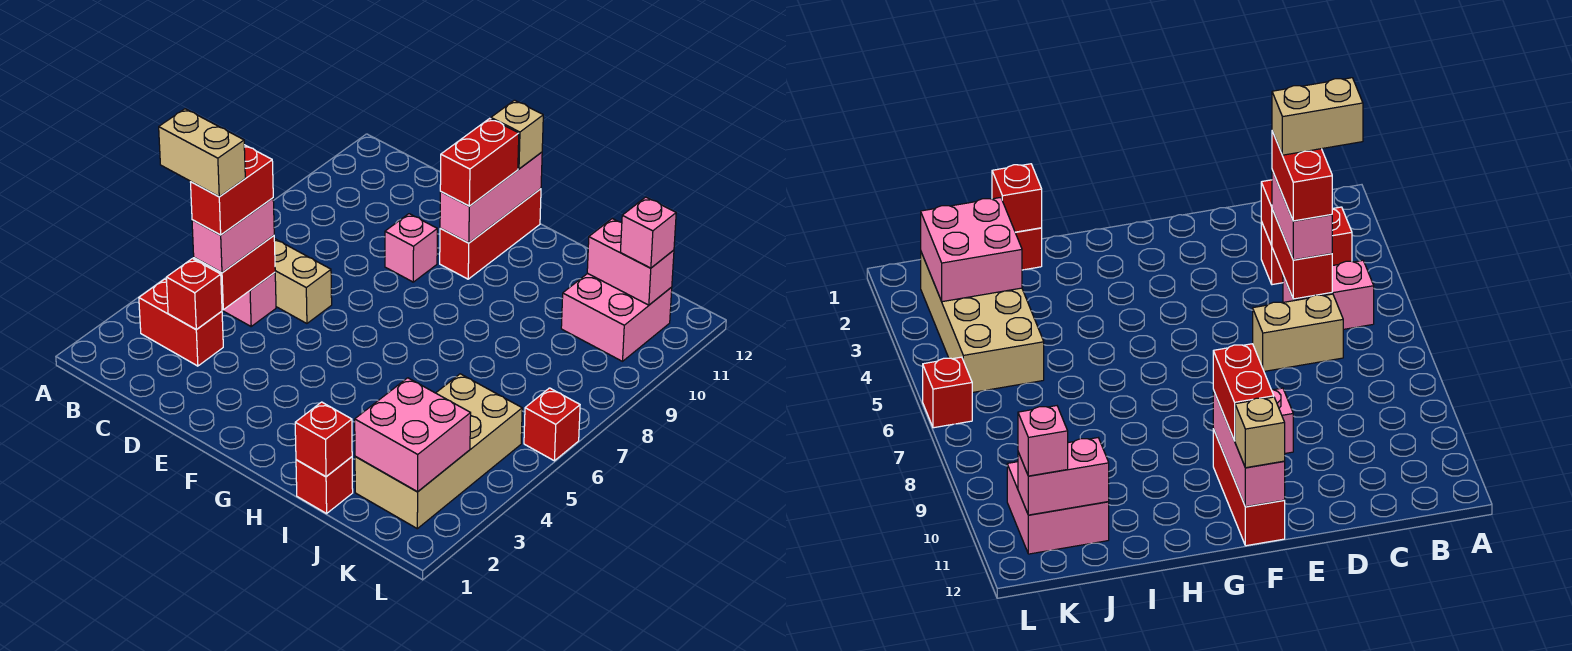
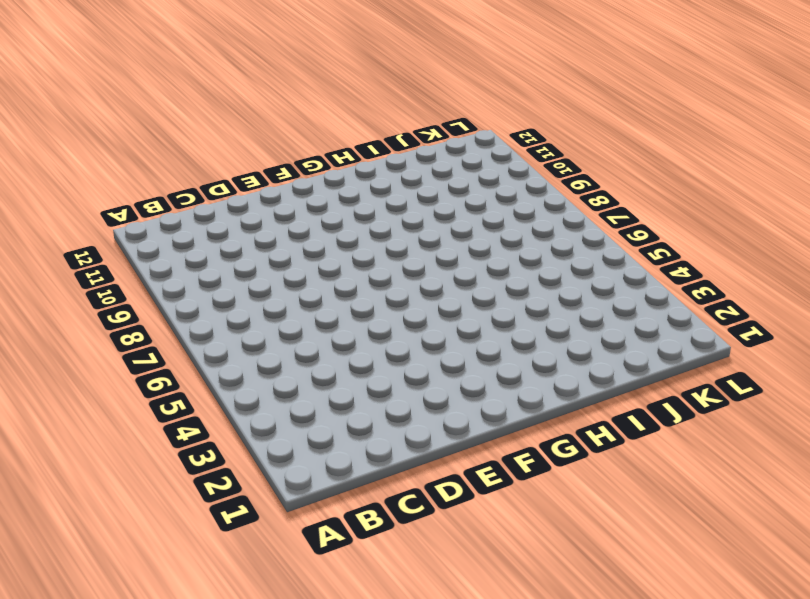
none -> red 1x2 brick [139,279,223,366]
none -> pink 1x2 brick [222,272,276,326]
none -> tan 1x2 brick [274,239,332,323]

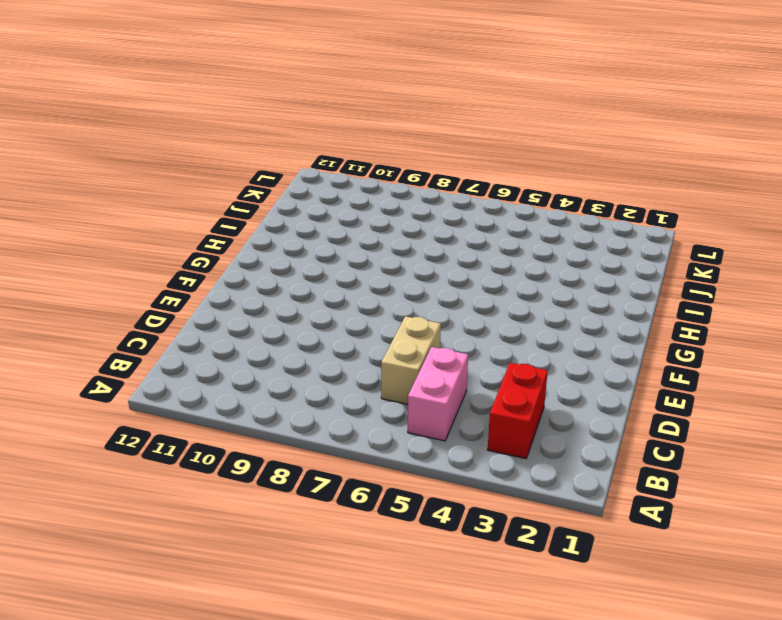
none -> pink 1x1 brick [385,214,437,282]
none -> red 1x3 brick [440,189,541,279]
none -> red 1x1 brick [296,457,353,513]

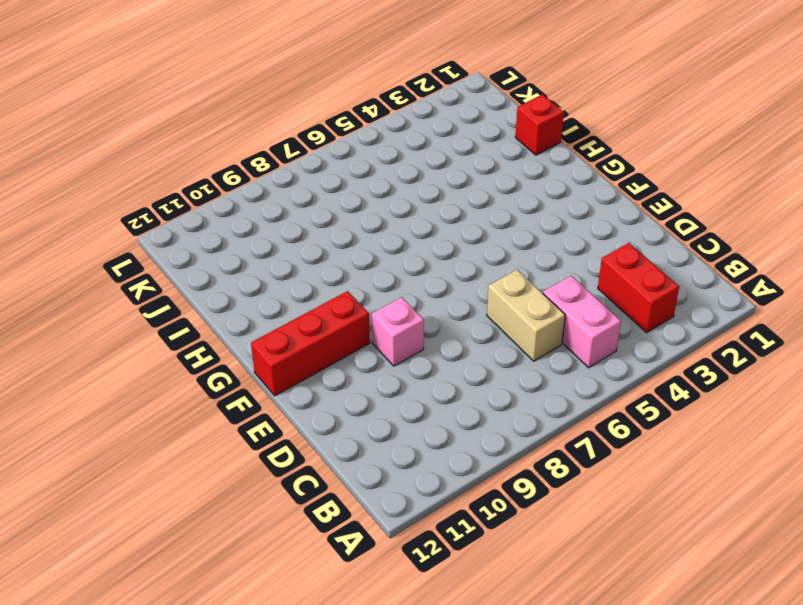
none -> tan 2x4 brick [355,374,522,529]
none -> pink 2x2 brick [561,273,672,361]
none -> red 1x1 brick [524,388,580,461]

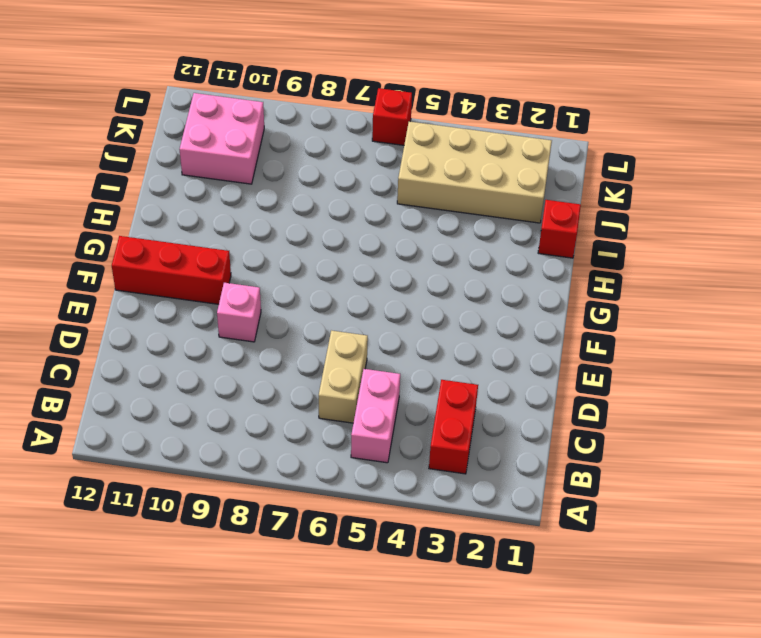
none -> red 1x1 brick [166,258,222,330]
none -> red 1x2 brick [193,236,275,310]
none -> pink 1x3 brick [440,152,542,243]

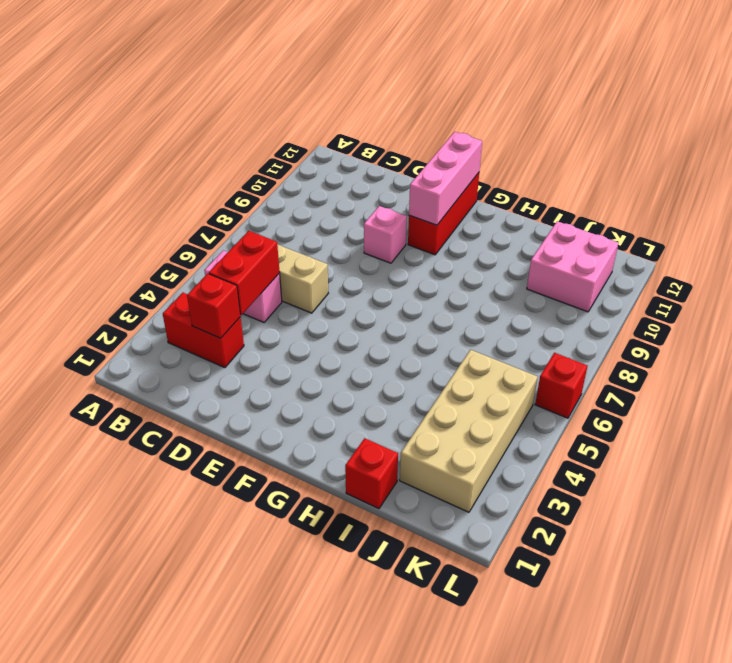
none -> red 1x1 brick [295,402,352,477]
none -> pink 2x2 brick [355,378,471,492]
none -> pink 1x2 brick [587,219,674,305]

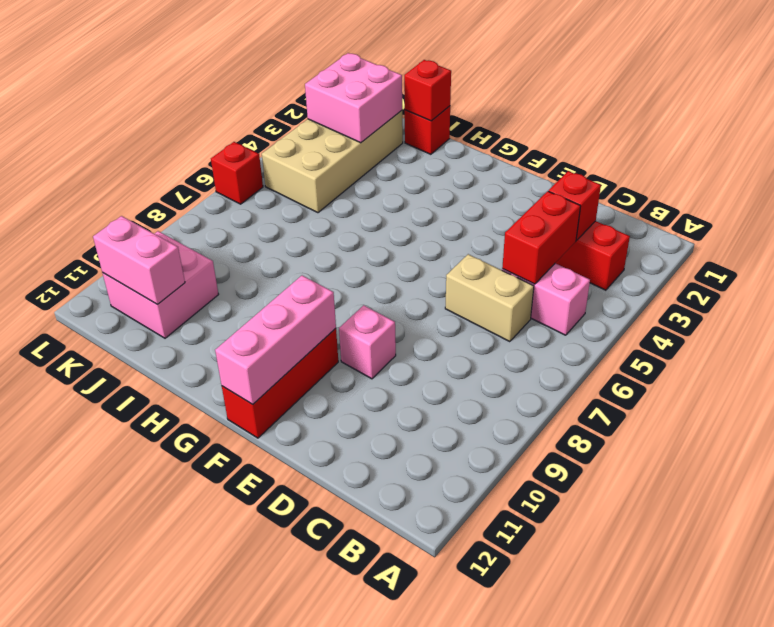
none -> pink 1x2 brick [192,198,274,272]
none -> red 1x2 brick [440,118,519,206]
none -> tan 1x1 brick [491,100,543,169]

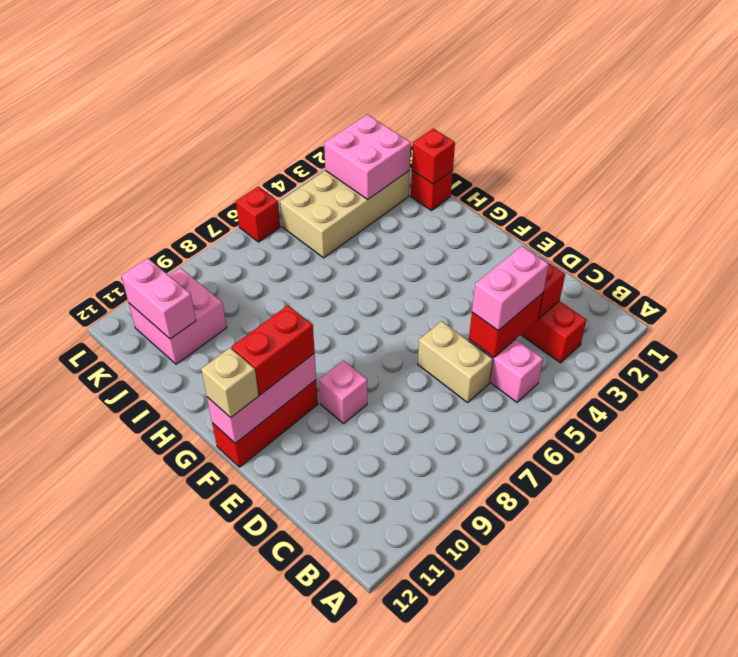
none -> pink 1x1 brick [620,197,676,268]
none -> red 1x2 brick [191,145,273,235]
none -> tan 1x2 brick [159,109,245,197]

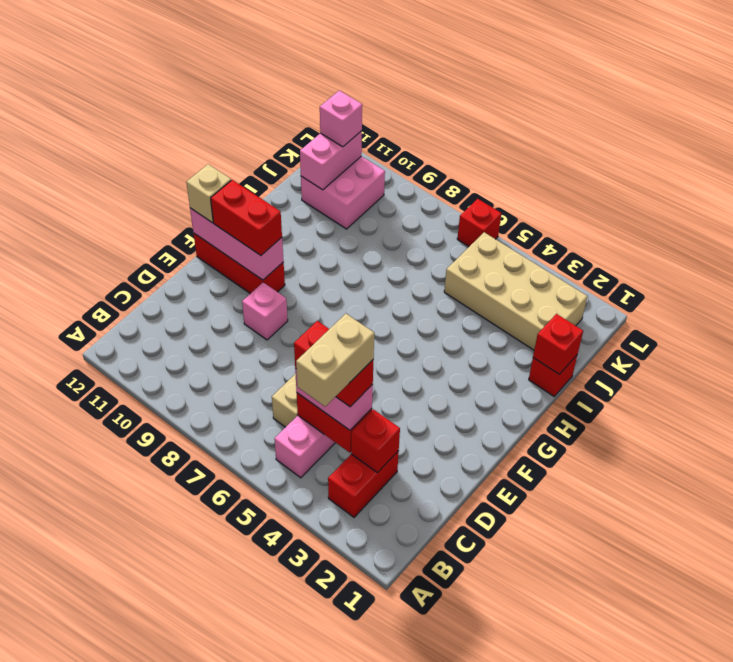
none -> pink 2x2 brick [355,378,471,492]

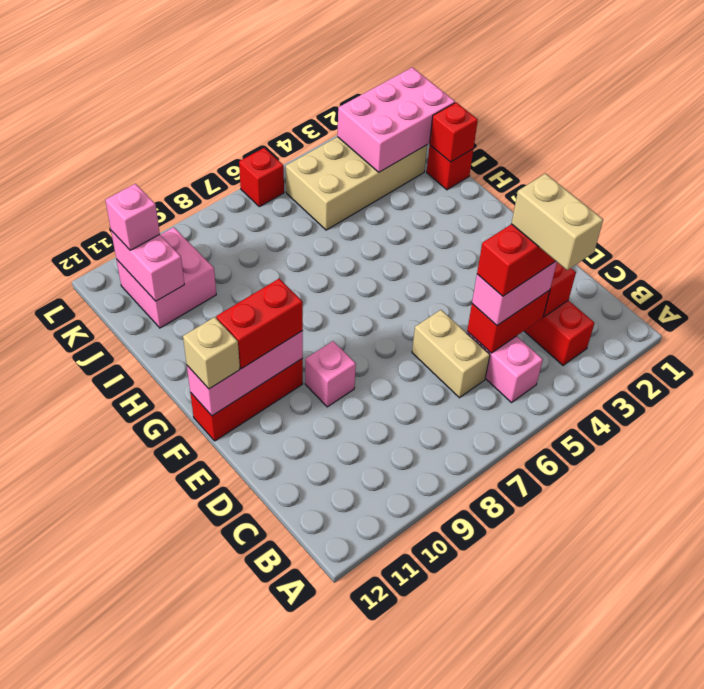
pink 2x3 brick [337,67,455,172] -> pink 2x2 brick [355,378,471,492]

